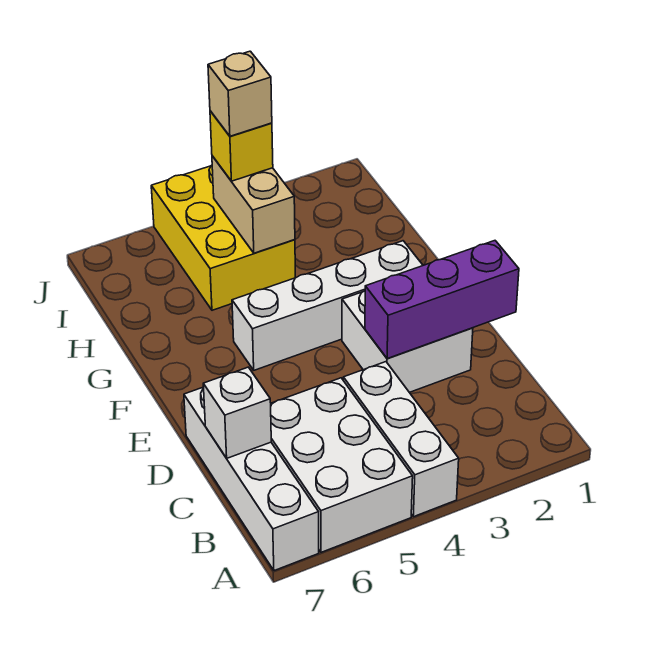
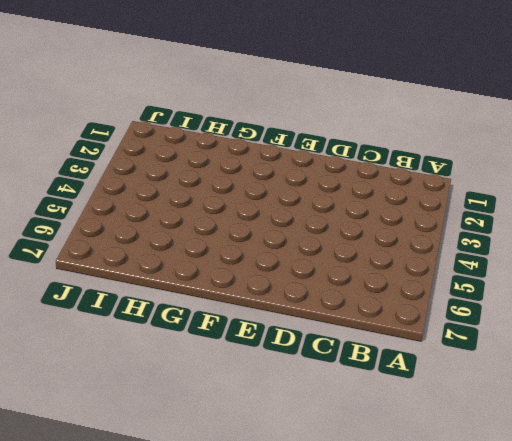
none -> white 1x3 brick [343,362,459,517]
none -> white 2x3 brick [271,378,413,552]

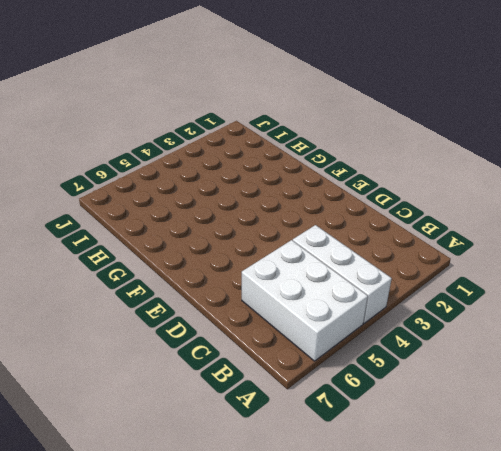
none -> white 1x4 brick [184,387,319,571]
none -> white 2x2 brick [342,291,473,392]

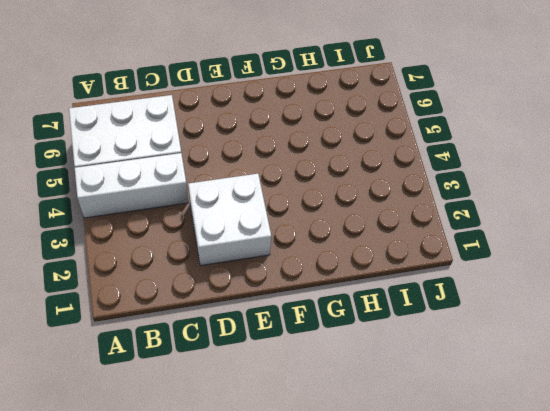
none -> white 1x4 brick [184,387,319,571]
none -> white 1x4 brick [232,241,423,370]

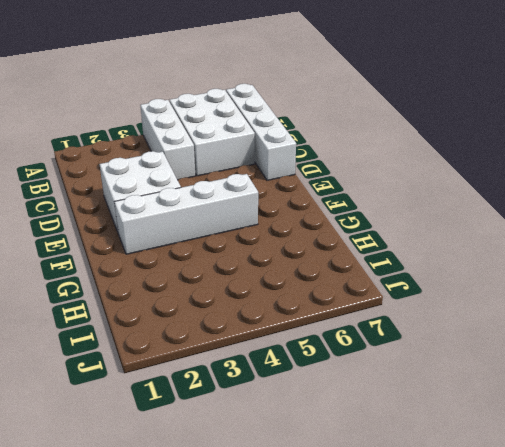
none -> yellow 2x3 brick [151,165,295,310]
none -> white 1x1 brick [203,367,271,458]

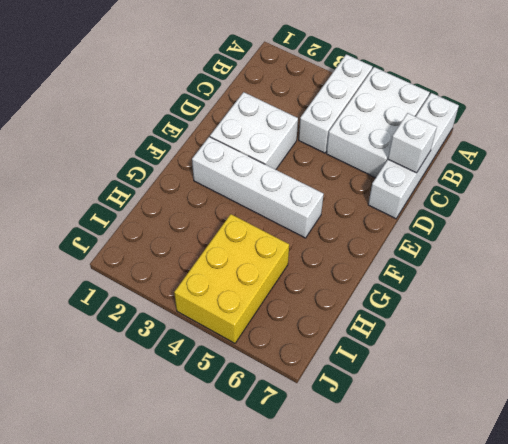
none -> purple 1x3 brick [365,241,519,359]
none -> tan 1x2 brick [212,156,295,253]

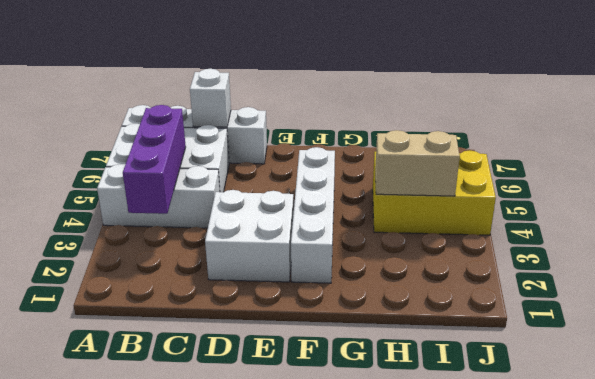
purple 1x3 brick [123,105,186,214] -> purple 1x3 brick moved to [365,241,519,359]
none -> yellow 1x1 brick [210,111,273,181]
none -> tan 1x1 brick [208,51,272,136]

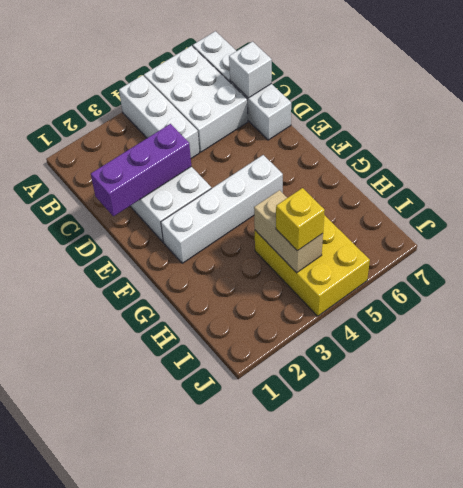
none -> tan 1x1 brick [208,51,272,136]

